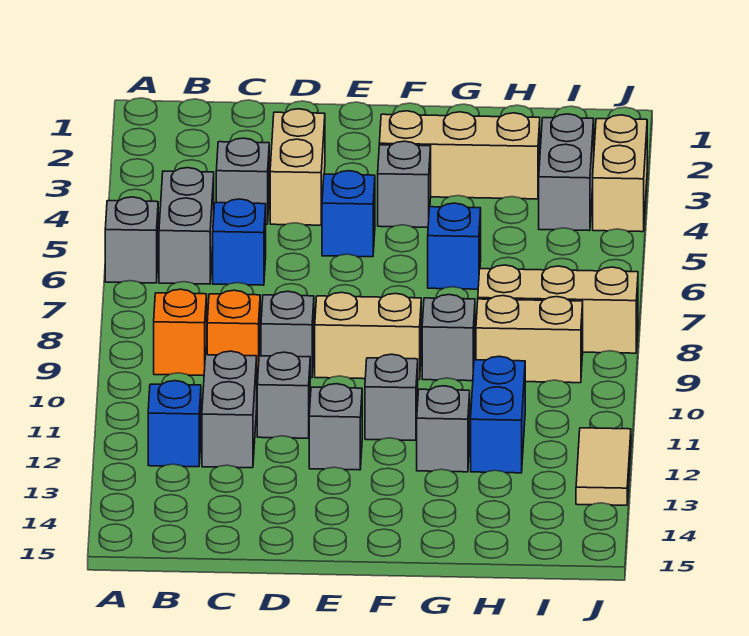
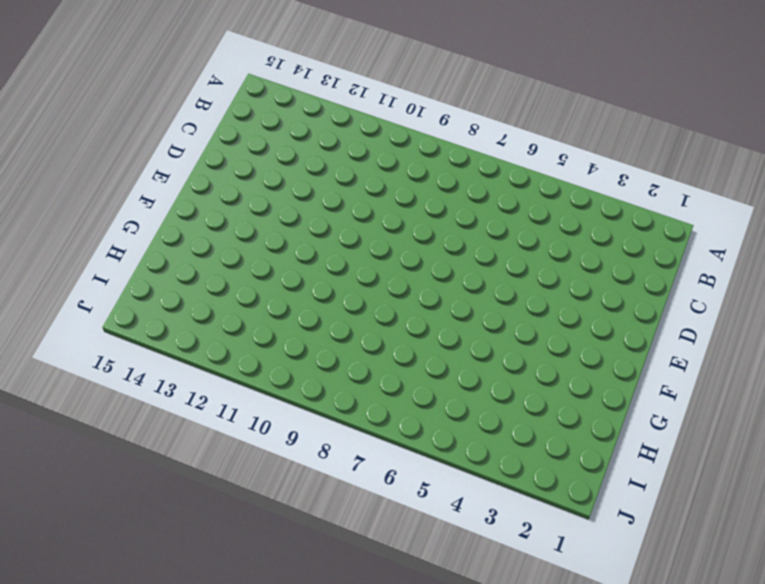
none -> grey 1x1 brick [105,197,158,283]
none -> grey 1x2 brick [159,168,214,284]
none -> orange 1x1 brick [154,289,207,375]

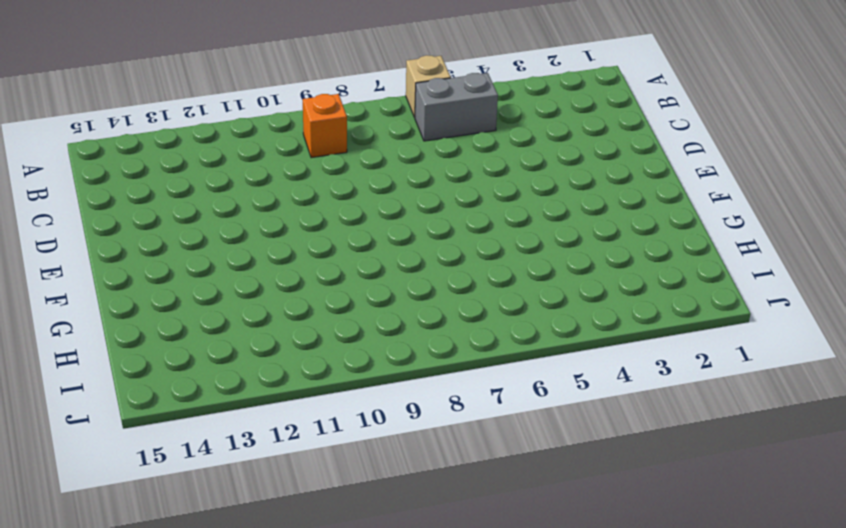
tan 1x1 brick [406,55,451,117] -> grey 1x1 brick [105,197,158,283]
none -> blue 1x1 brick [148,381,201,467]
none -> grey 1x1 brick [216,138,269,224]
none -> blue 1x1 brick [213,199,266,285]

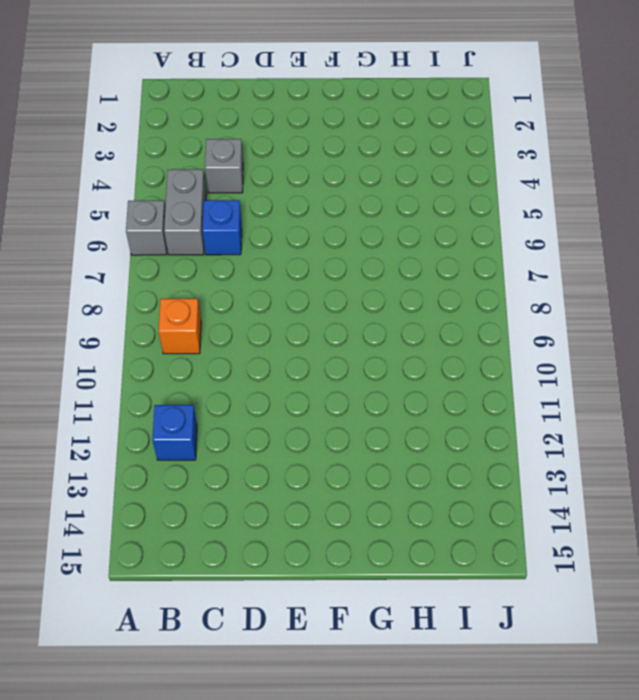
none -> orange 1x1 brick [207,290,260,376]
none -> grey 1x2 brick [202,351,257,468]
none -> tan 1x2 brick [270,109,325,225]

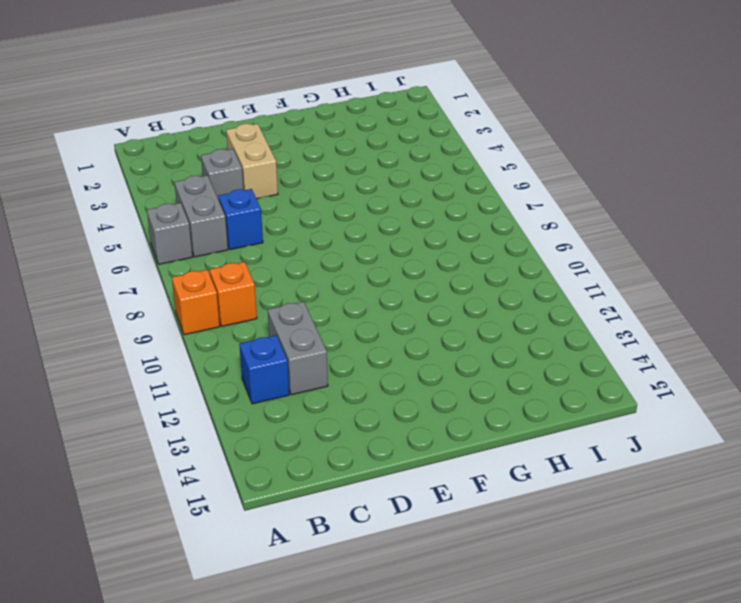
orange 1x1 brick [172,270,220,335] -> orange 1x1 brick moved to [207,290,260,376]
none -> grey 1x1 brick [261,291,314,378]
none -> grey 1x1 brick [257,352,310,438]
none -> blue 1x1 brick [322,171,375,257]

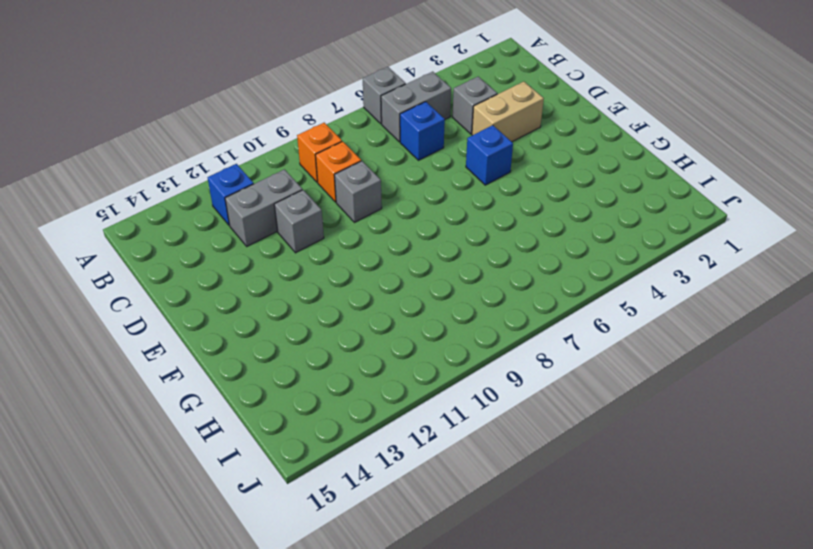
none -> tan 1x2 brick [315,292,421,380]
none -> grey 1x1 brick [309,384,362,470]
none -> tan 1x3 brick [379,111,540,199]

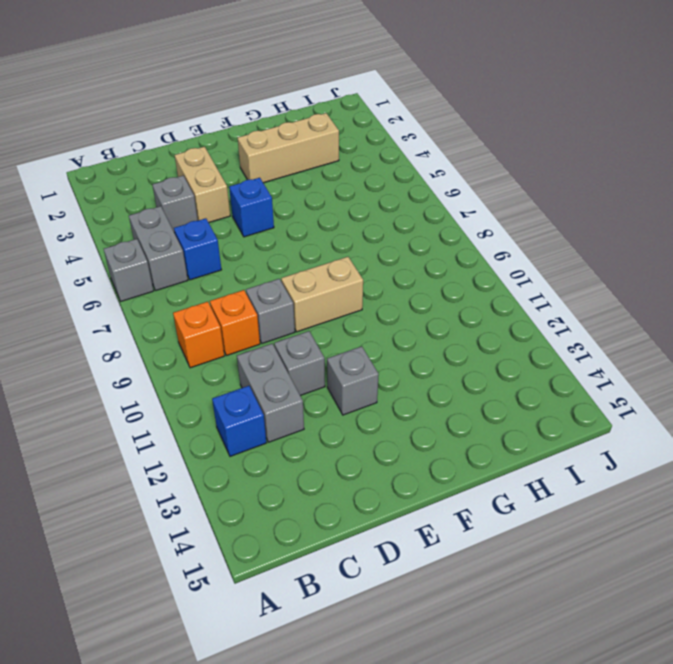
none -> grey 1x1 brick [378,141,431,227]
none -> grey 1x1 brick [365,354,418,440]
none -> blue 1x1 brick [428,203,481,289]

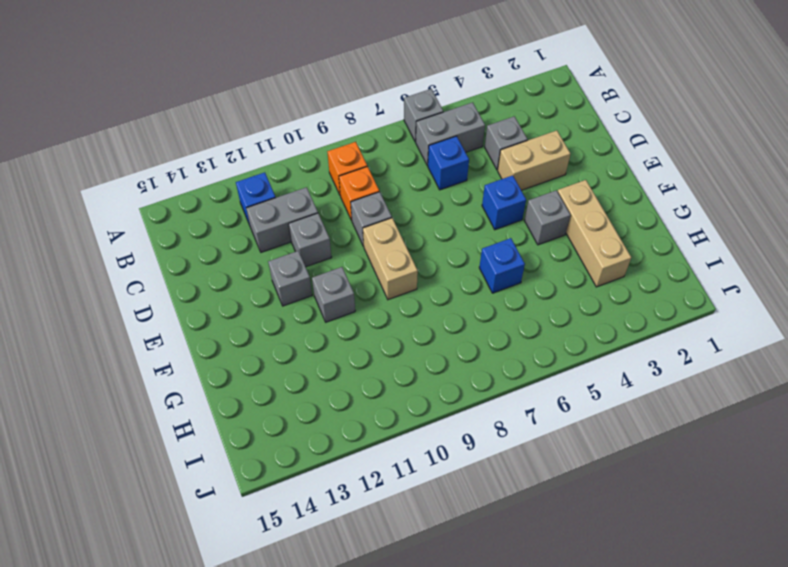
none -> grey 1x1 brick [422,295,475,381]
none -> grey 1x1 brick [417,386,470,472]
none -> tan 1x3 brick [478,265,638,353]

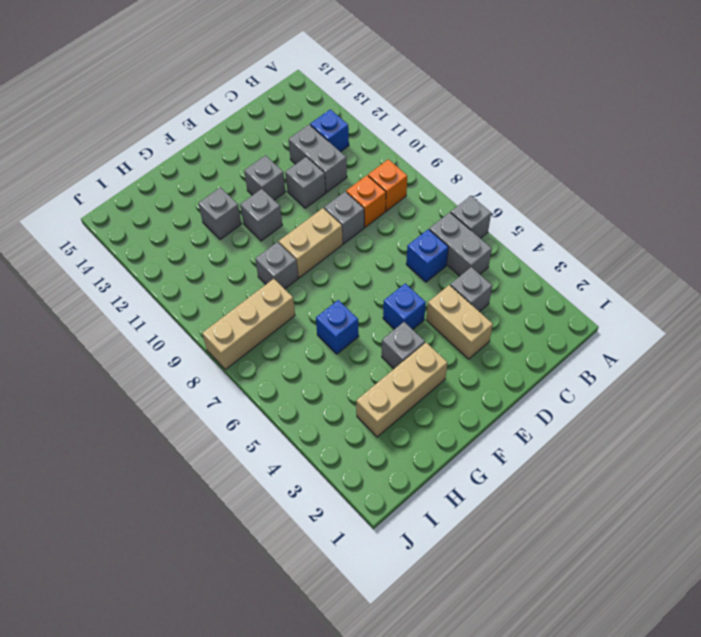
none -> tan 1x2 brick [476,296,583,383]
none -> blue 1x2 brick [471,356,525,473]
none -> grey 1x2 brick [539,114,594,231]

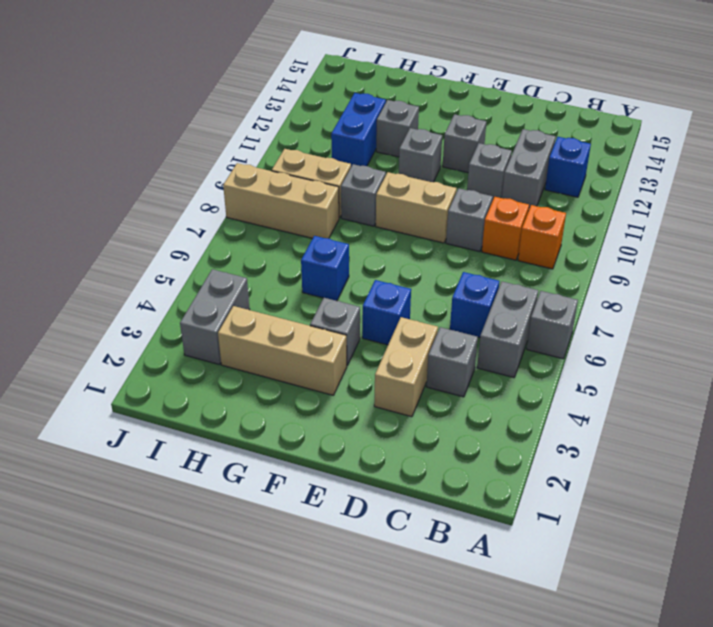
none -> tan 1x2 brick [593,115,647,232]
none -> tan 1x2 tile [576,428,631,505]

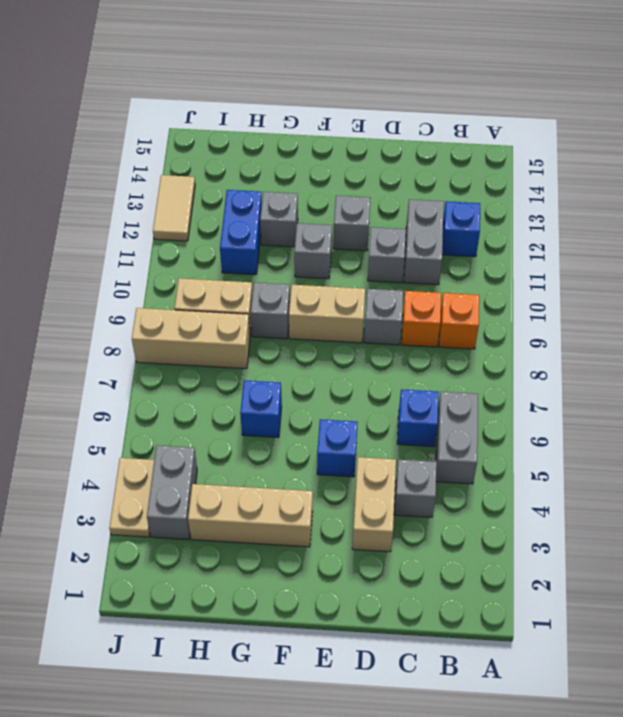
tan 1x2 plate [109,458,154,537] -> tan 1x2 brick [593,115,647,232]
none -> grey 1x1 brick [105,197,158,283]
none -> grey 1x1 brick [378,141,431,227]

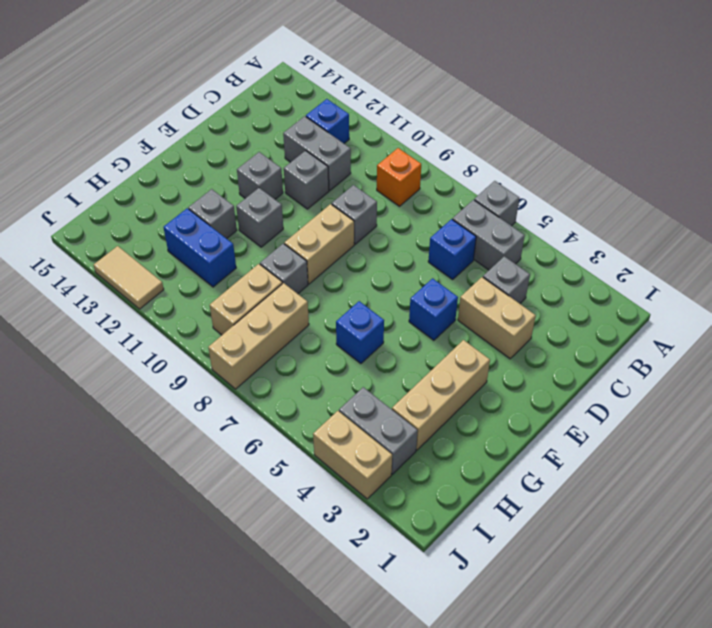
none -> orange 1x1 brick [207,290,260,376]
none -> grey 1x1 brick [378,141,431,227]

